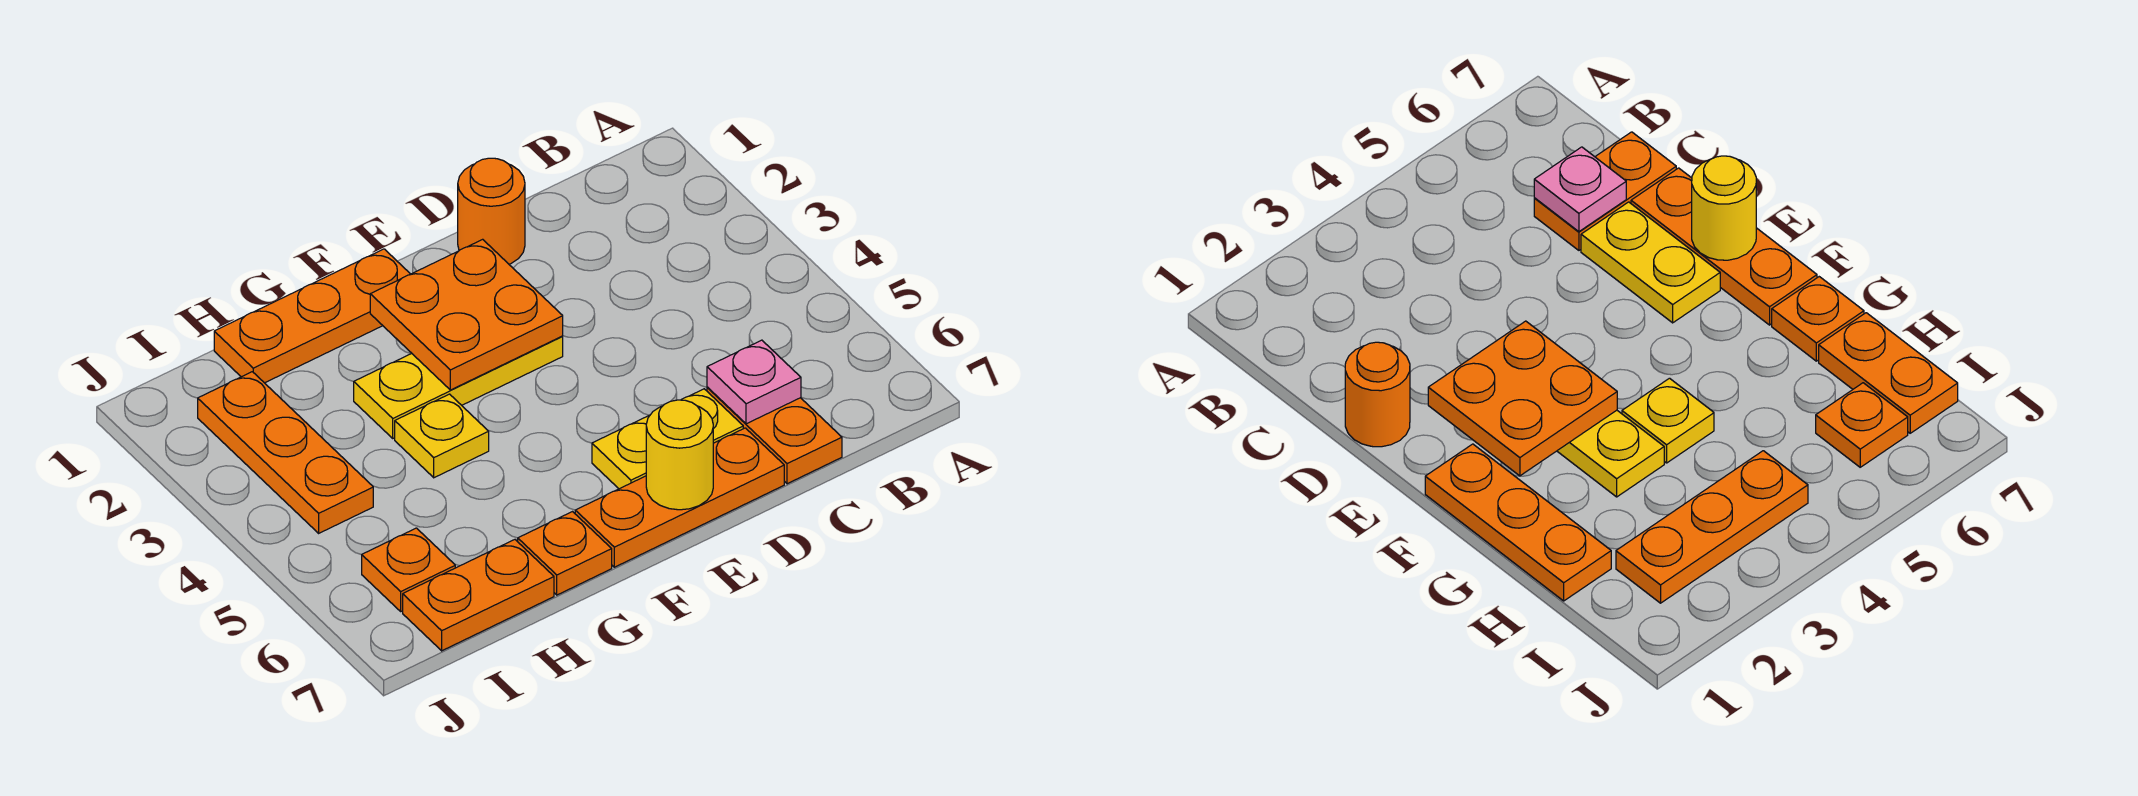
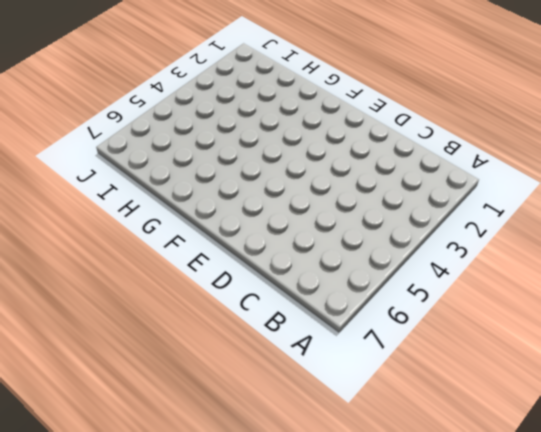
none -> orange 1x2 plate [707,387,842,484]
none -> orange 1x1 round brick [458,158,525,264]
none -> yellow 1x2 plate [592,389,743,489]

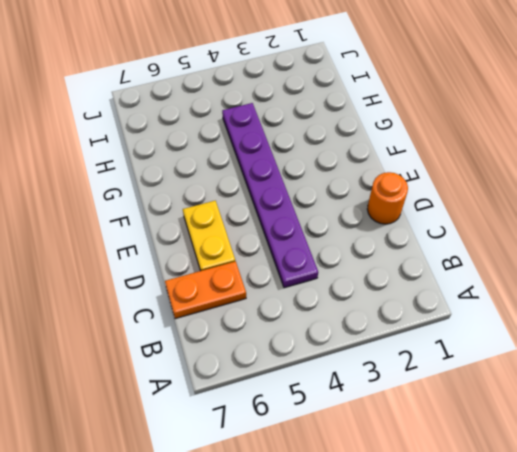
purple 1x6 plate [222,103,318,288] -> yellow 1x1 plate [395,394,489,478]
none -> orange 1x3 plate [575,428,784,567]
none -> yellow 1x3 plate [354,336,563,438]
none -> orange 1x3 plate [214,249,410,383]

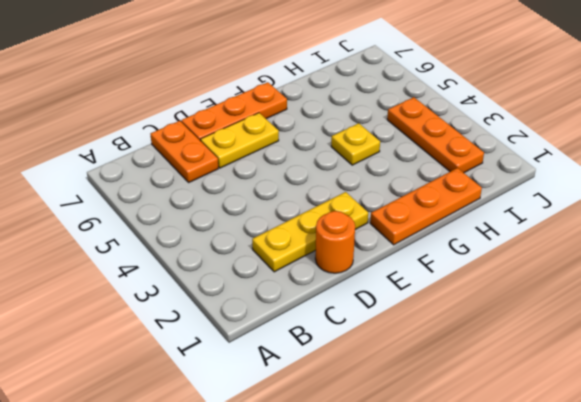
yellow 1x3 plate [252,192,368,272] -> yellow 1x3 plate moved to [354,336,563,438]
none -> orange 1x1 plate [518,512,612,595]
none -> orange 1x2 plate [403,540,554,651]
none -> orange 1x1 plate [362,528,455,611]

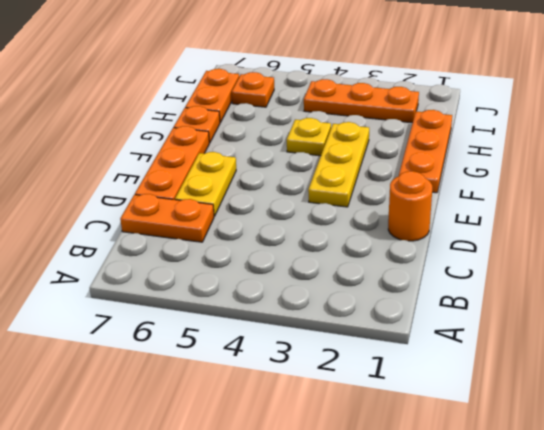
none -> pink 1x1 plate [707,340,801,424]
none -> orange 2x2 plate [370,239,563,390]
none -> yellow 1x1 round brick [646,400,713,510]

